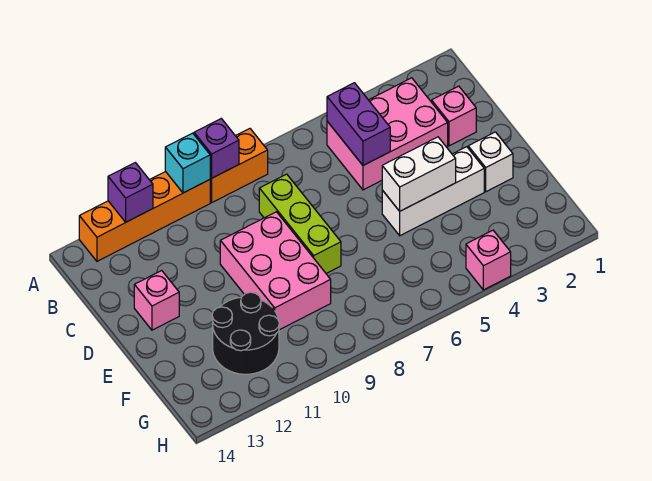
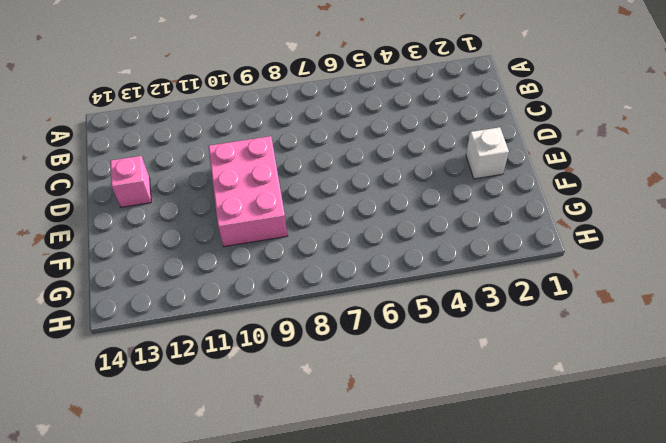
none -> orange 1x2 brick [210,129,268,202]
none -> orange 1x4 brick [79,171,210,261]
none -> pink 2x3 brick [327,78,448,190]

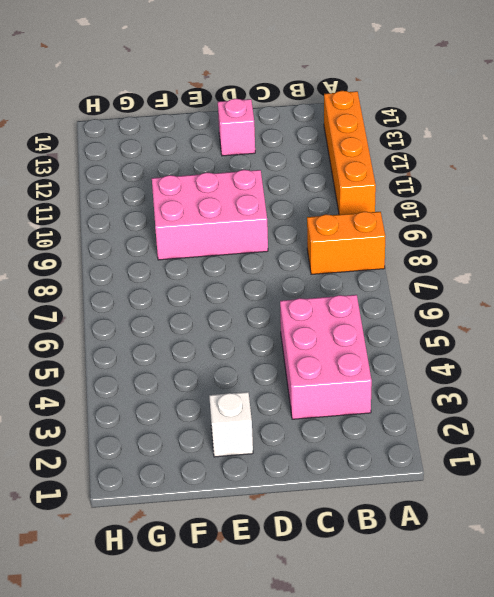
orange 1x2 brick [307,212,385,274] -> orange 1x2 brick turned to [210,129,268,202]
none -> pink 1x1 brick [432,86,476,146]
none -> lime 1x3 brick [259,174,341,273]
none -> white 1x3 brick [382,147,484,236]

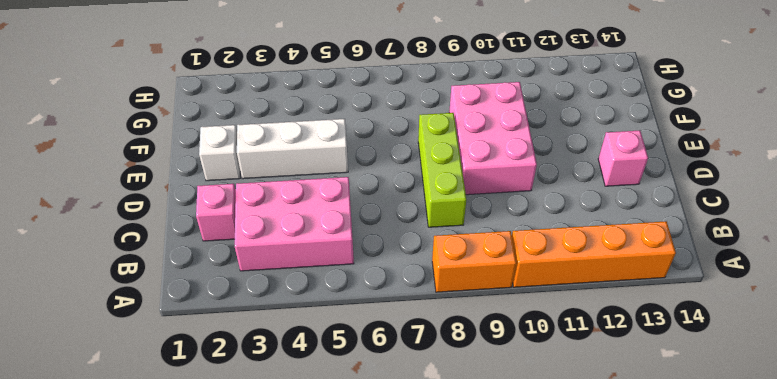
none -> black 2x2 round brick [212,292,279,374]
none -> pink 1x1 brick [466,230,511,290]
none -> purple 1x1 brick [194,119,239,178]

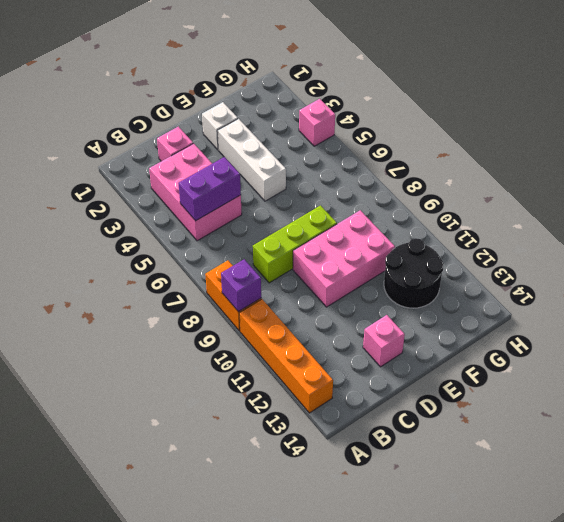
none -> cyan 1x1 brick [165,133,210,193]
none -> purple 1x1 brick [108,163,153,222]
none -> white 1x2 brick [382,137,456,211]

